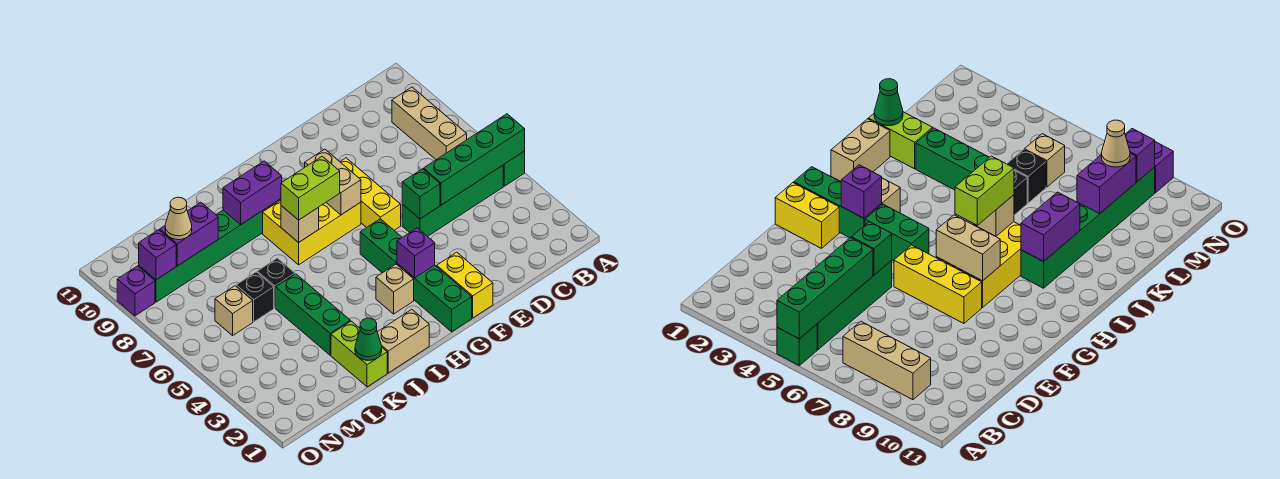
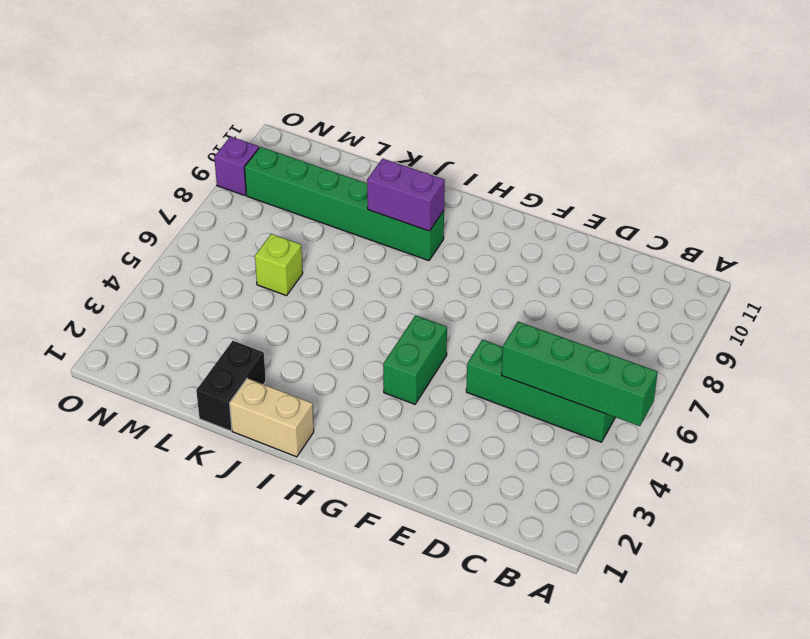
black 1x2 brick [196,341,266,431] -> lime 1x2 brick [331,321,387,387]
lime 1x1 brick [255,234,303,296] -> black 1x1 brick [236,272,274,322]
none -> green 1x1 brick [503,151,525,186]
none -> tan 1x3 brick [392,87,467,160]
none -> yellow 1x2 brick [437,252,493,318]

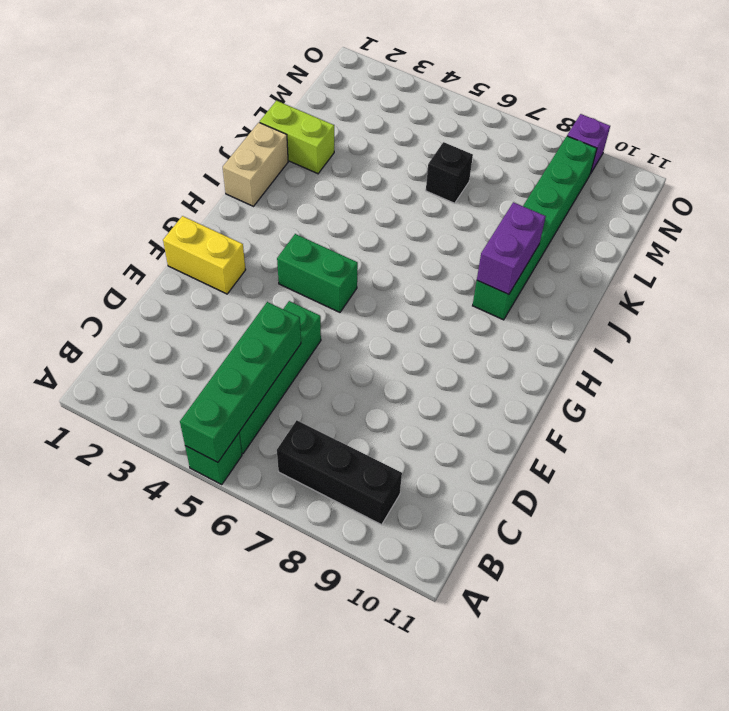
black 1x3 brick [277,420,402,525] -> tan 1x3 brick [392,87,467,160]
none -> yellow 1x3 brick [340,158,401,230]
none -> green 1x3 brick [397,264,472,332]
none -> yellow 2x3 brick [263,200,361,265]

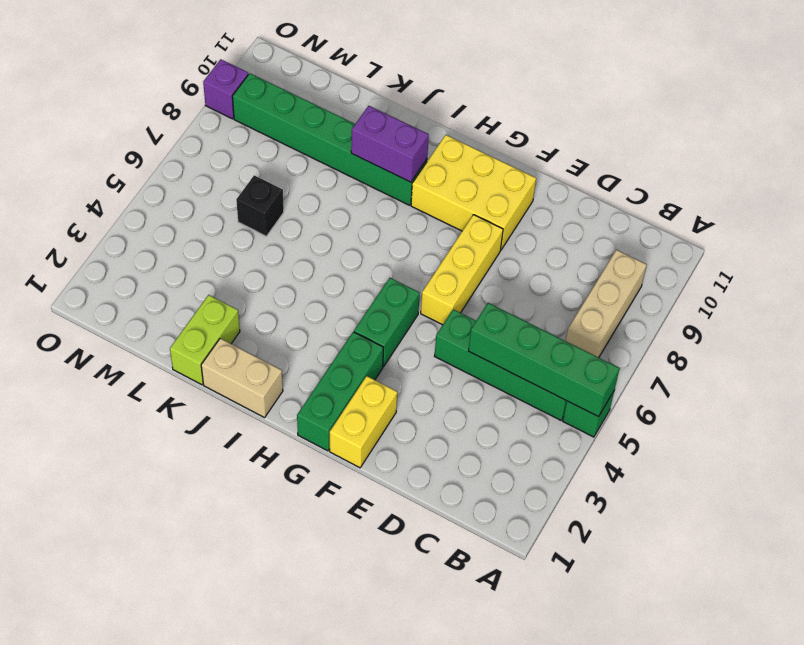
yellow 2x3 brick [411,135,536,250] -> yellow 2x3 brick moved to [263,200,361,265]
none -> tan 1x1 brick [376,264,414,314]
none -> green 1x3 brick [276,274,350,355]
none -> black 1x1 brick [257,258,295,308]

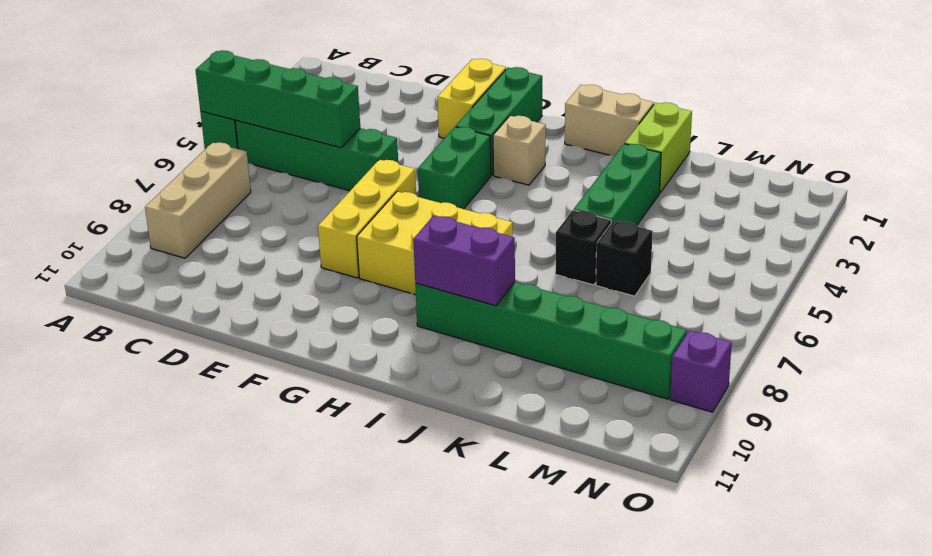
none -> tan 1x1 brick [215,286,253,335]
none -> green 1x1 brick [402,169,440,219]
none -> purple 1x1 brick [397,228,435,278]

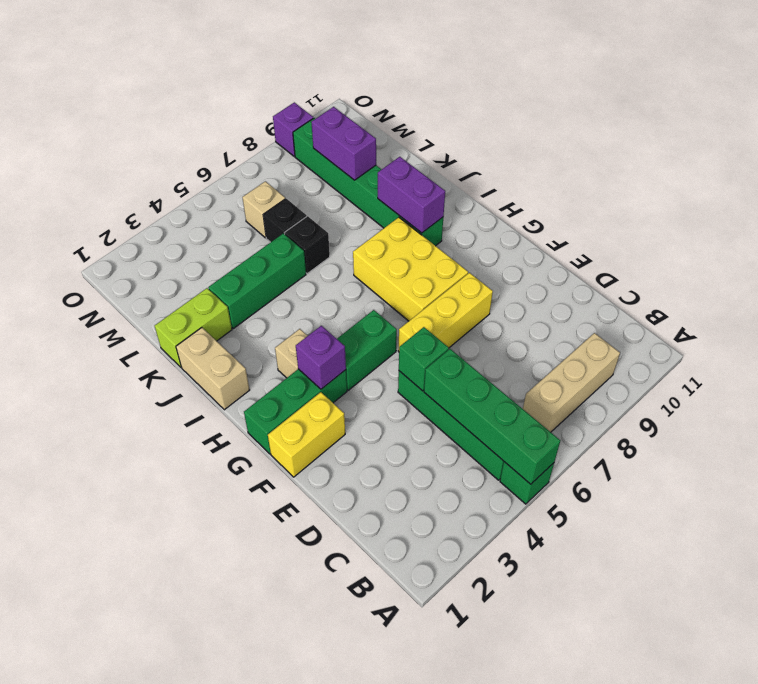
none -> tan 1x2 brick [305,149,361,215]
none -> tan 1x1 brick [281,206,319,243]
none -> green 1x1 cone [355,318,382,360]

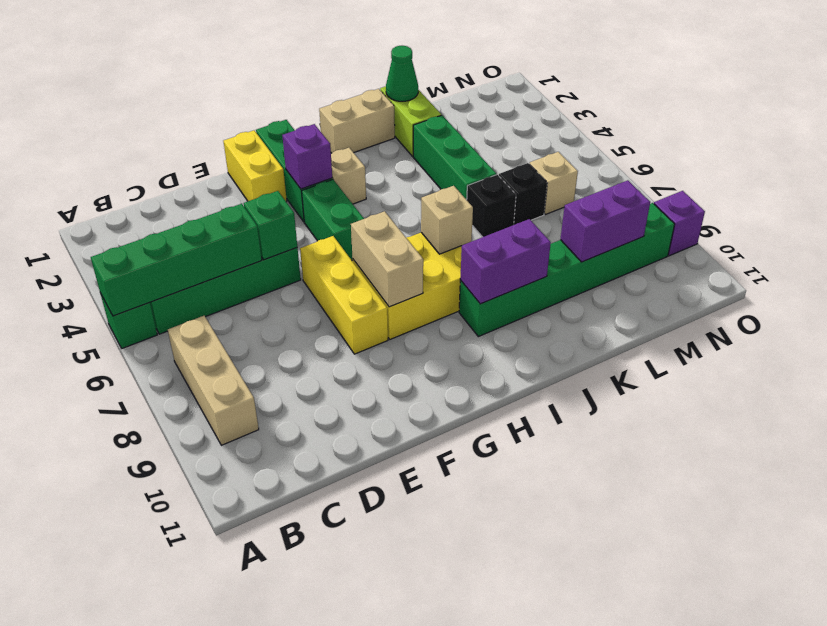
none -> purple 1x1 brick [139,230,176,280]
none -> lime 1x2 brick [281,156,340,220]
none -> tan 1x1 cone [165,197,192,240]

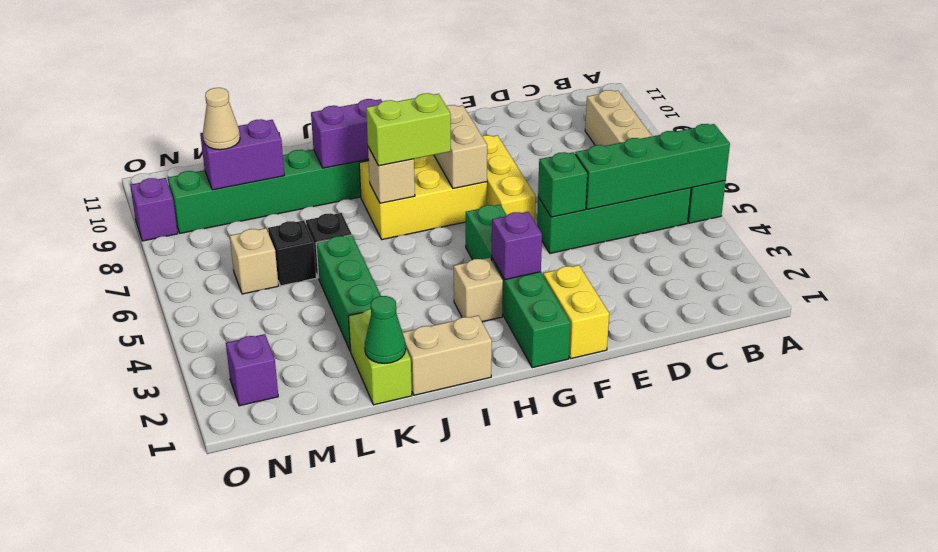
purple 1x1 brick [226,334,278,406] -> purple 1x1 brick moved to [139,230,176,280]

